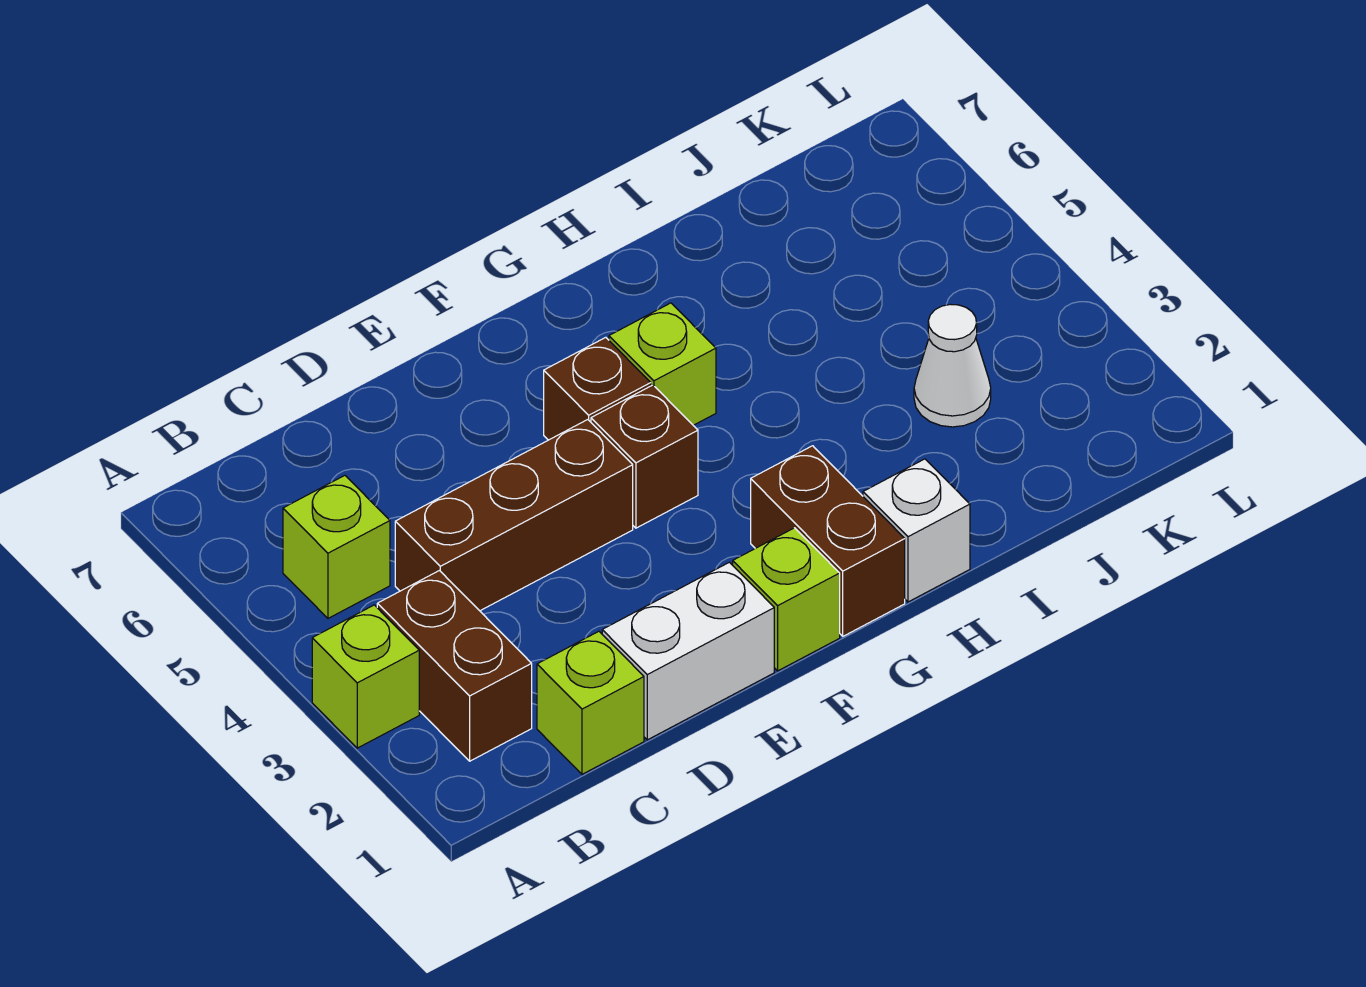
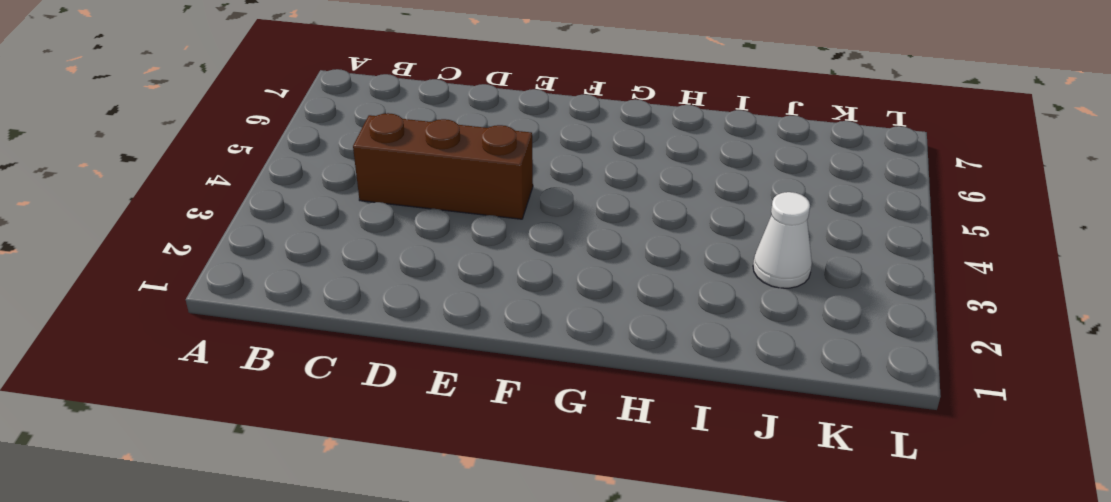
none -> lime 1x1 brick [312,605,419,748]
none -> brown 1x2 brick [377,571,532,761]
none -> lime 1x1 brick [283,475,390,618]

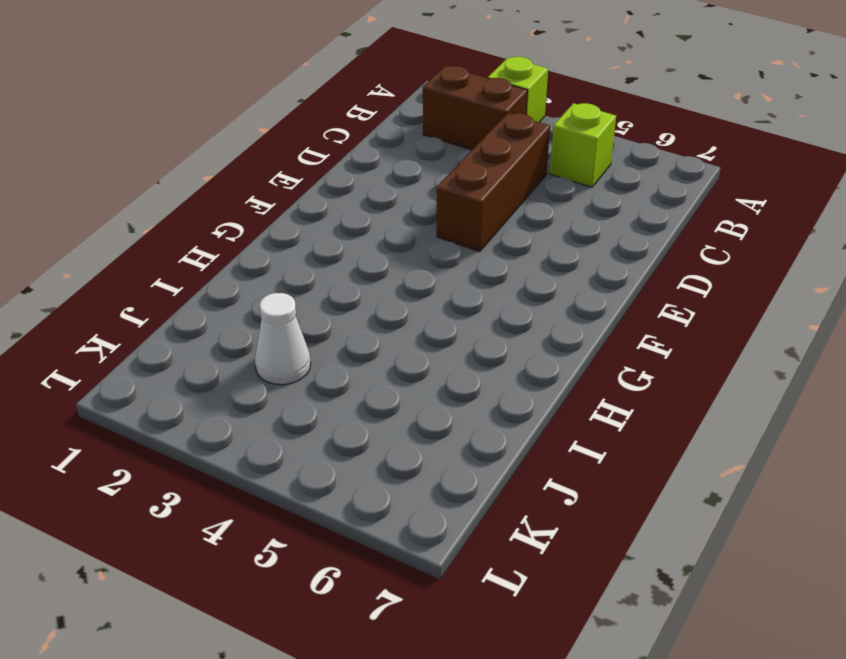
none -> lime 1x1 brick [537,631,644,774]
none -> white 1x2 brick [602,562,774,740]
none -> lime 1x1 brick [733,528,840,671]

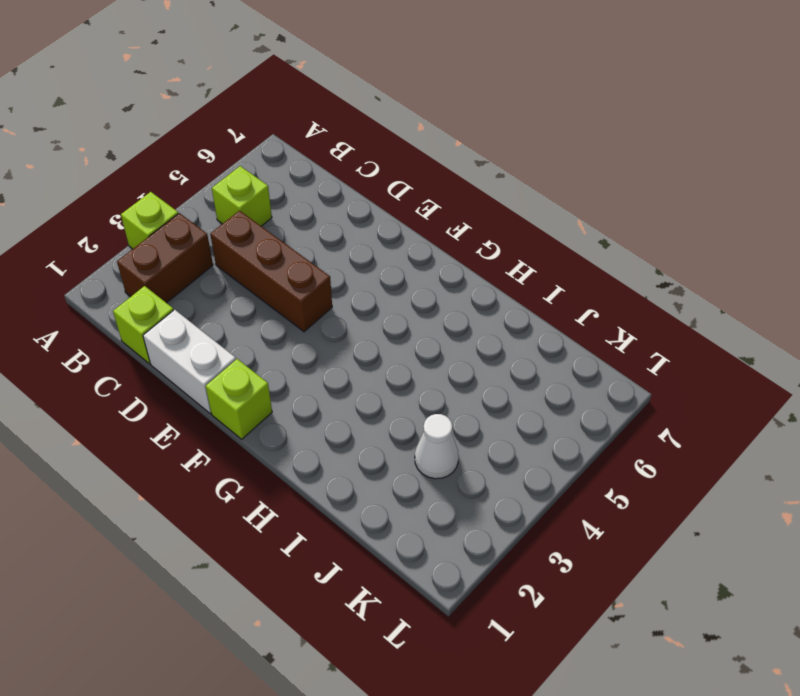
none -> brown 1x1 brick [591,385,698,528]
none -> brown 1x1 brick [544,337,651,440]
none -> brown 1x2 brick [751,446,905,636]

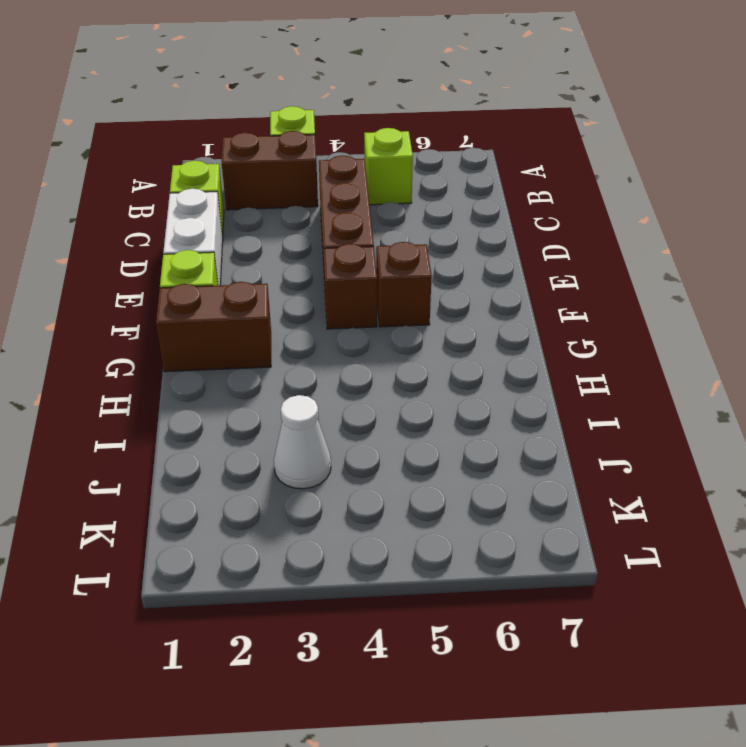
none -> lime 1x1 brick [609,303,716,425]
none -> white 1x1 brick [863,459,970,602]

